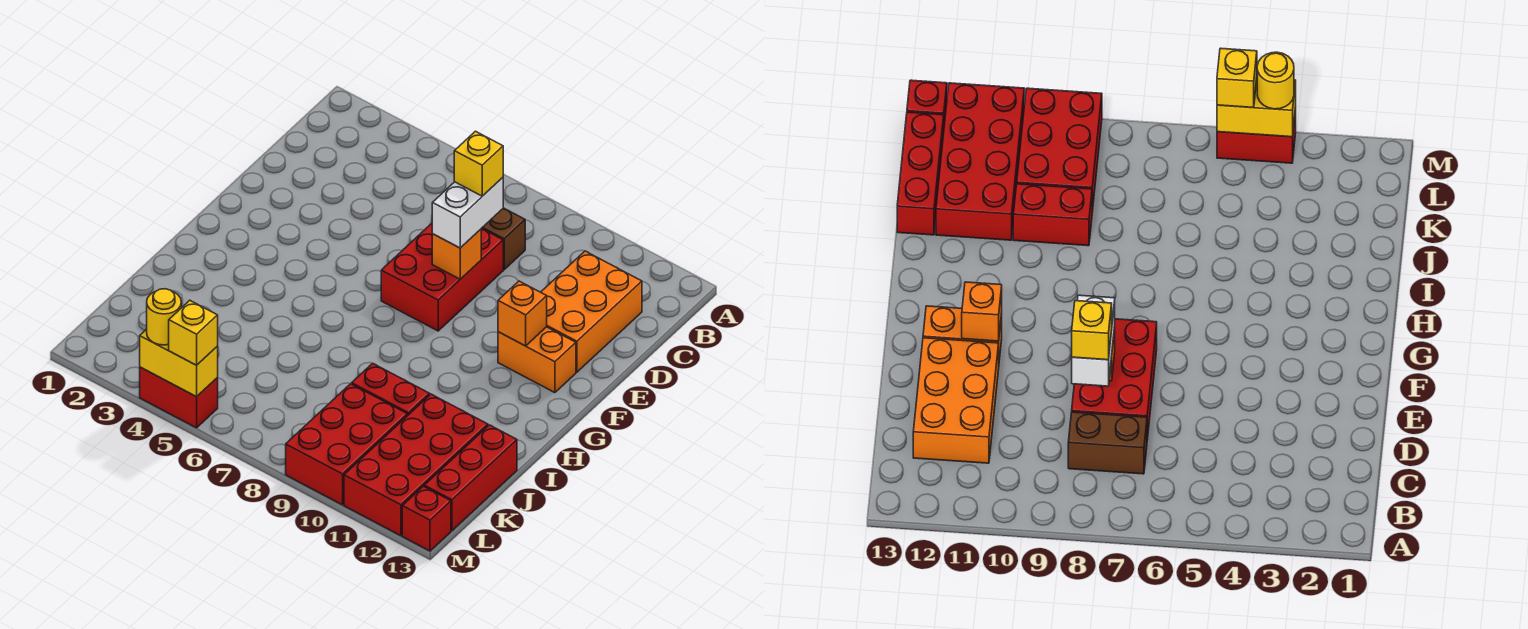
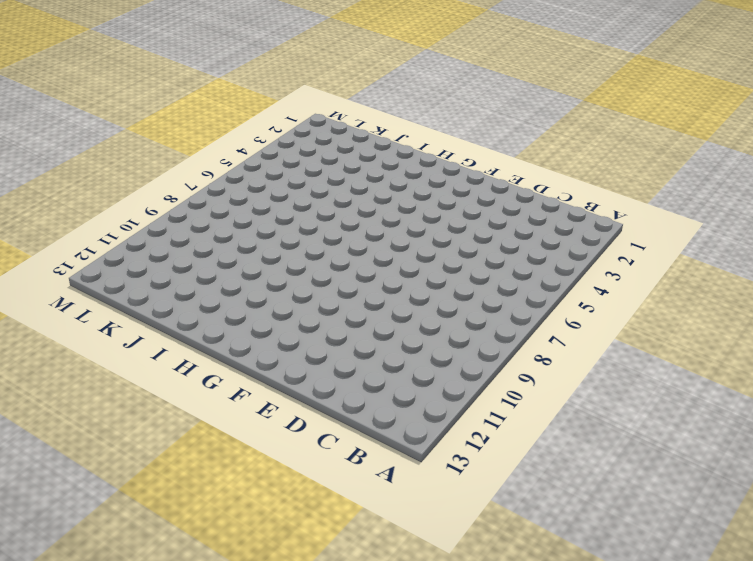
none -> brown 1x2 brick [482,208,525,270]
none -> orange 2x3 brick [541,251,642,372]
none -> red 2x3 brick [381,223,503,331]

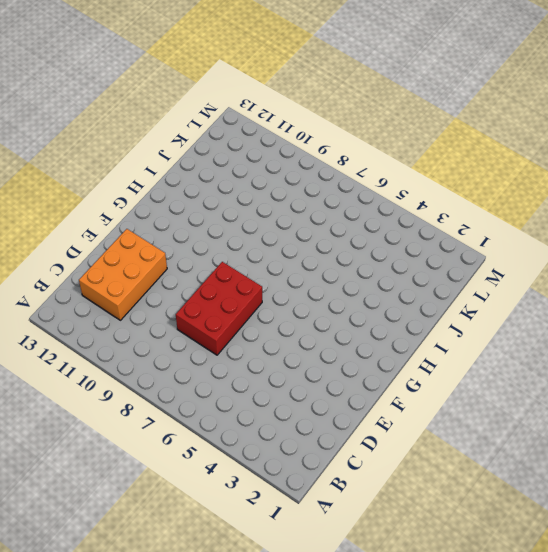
none -> brown 1x2 brick [482,208,525,270]
none -> orange 1x2 brick [498,327,576,393]
none -> red 1x2 brick [352,363,430,415]

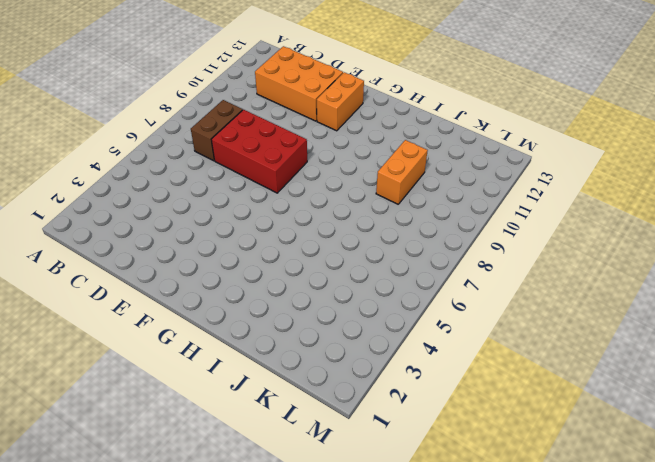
orange 1x2 brick [376,140,428,204] -> red 1x2 brick [352,363,430,415]
none -> red 2x4 brick [344,394,488,536]
none -> red 1x3 brick [424,425,517,531]
none -> red 2x3 brick [286,384,408,505]

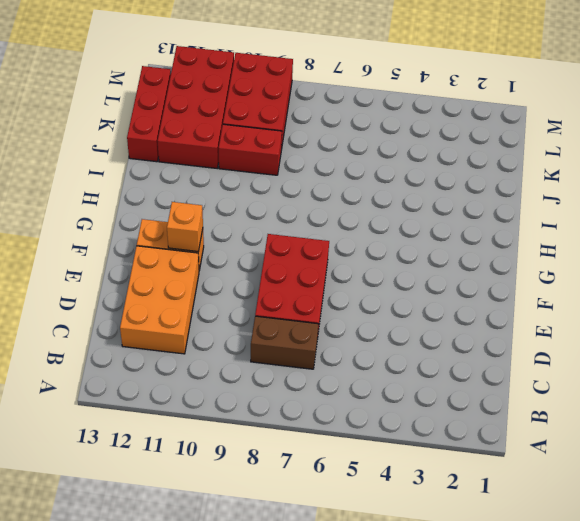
none -> red 1x2 brick [140,367,218,428]
none -> red 1x1 brick [402,486,451,551]
none -> orange 1x1 brick [432,229,481,279]

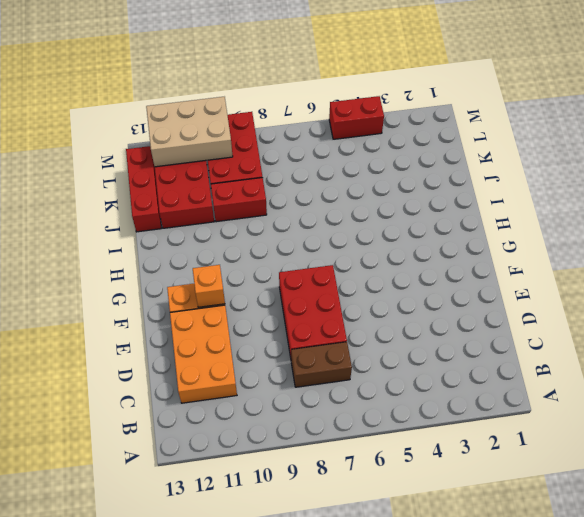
tan 2x3 brick [146,97,233,167] -> none
none -> red 1x1 brick [402,486,451,551]
none -> orange 1x1 brick [432,229,481,279]
none -> yellow 1x2 brick [140,329,218,397]

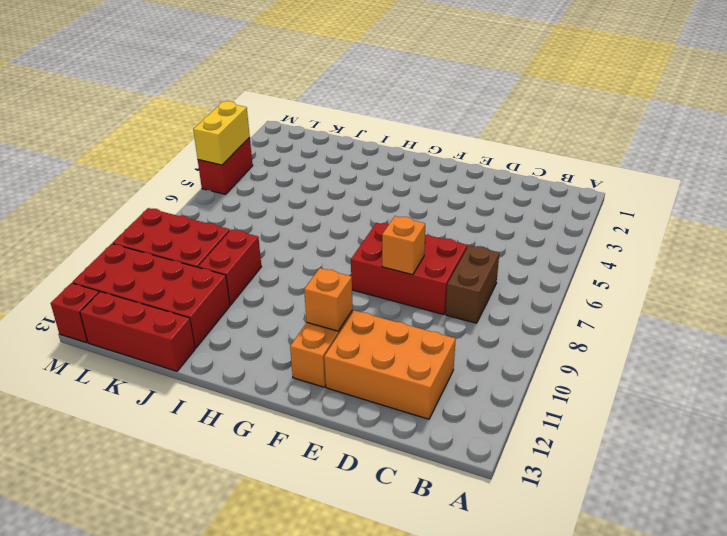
none -> white 1x2 brick [432,178,503,248]
none -> yellow 1x1 round brick [147,289,181,345]
none -> yellow 1x1 brick [169,300,218,365]

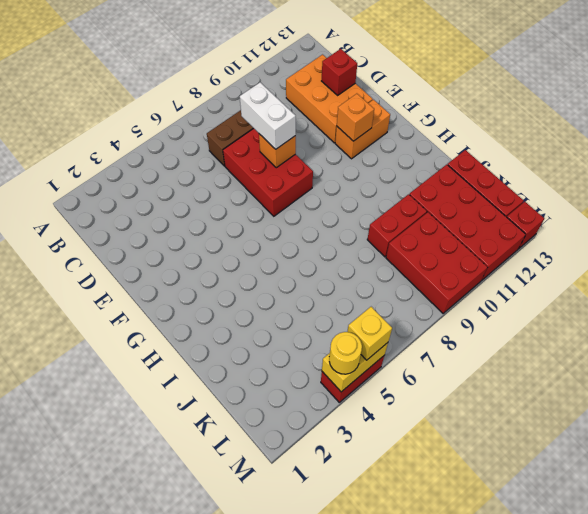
red 1x1 brick [322,49,357,95] -> none
none -> yellow 1x1 brick [454,131,503,196]

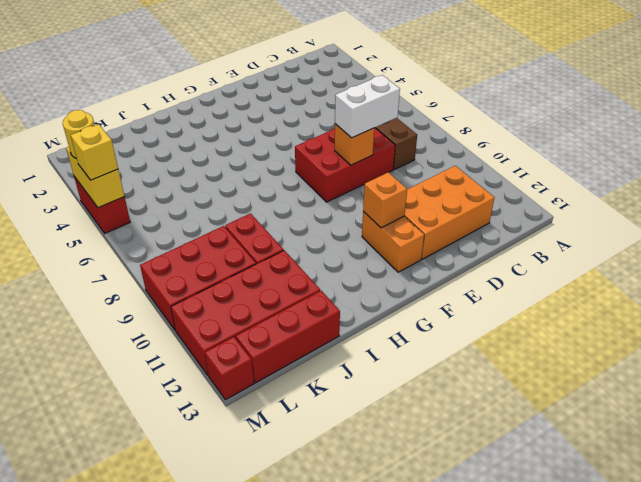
none -> yellow 1x1 brick [454,131,503,196]

